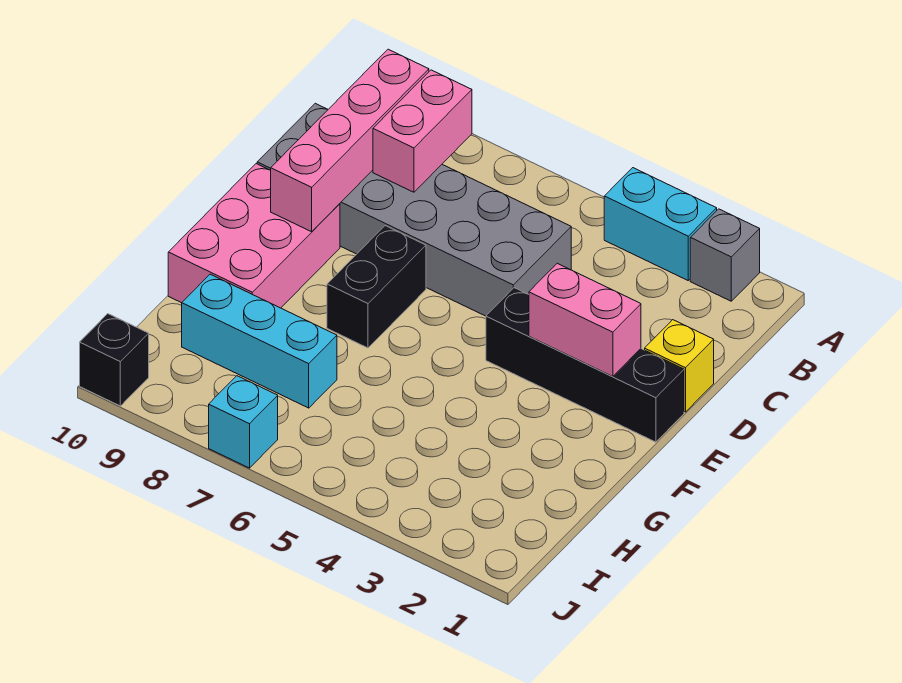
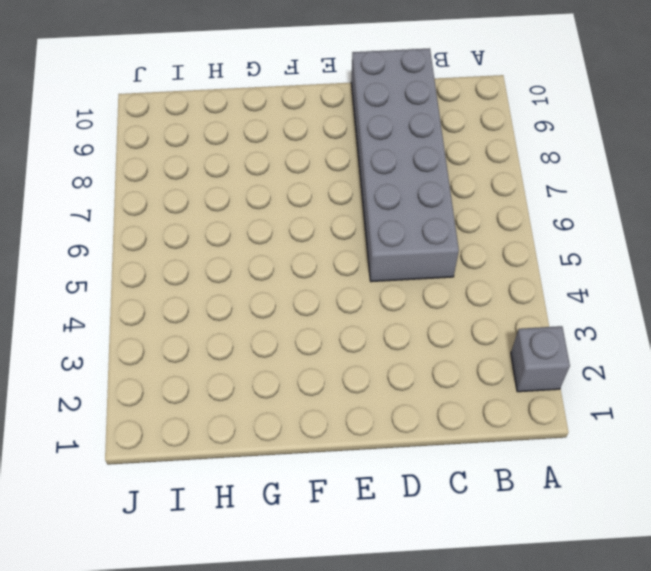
none -> cyan 1x2 brick [604,168,717,280]
none -> yellow 1x1 brick [645,320,714,412]
none -> black 1x4 brick [486,288,684,442]

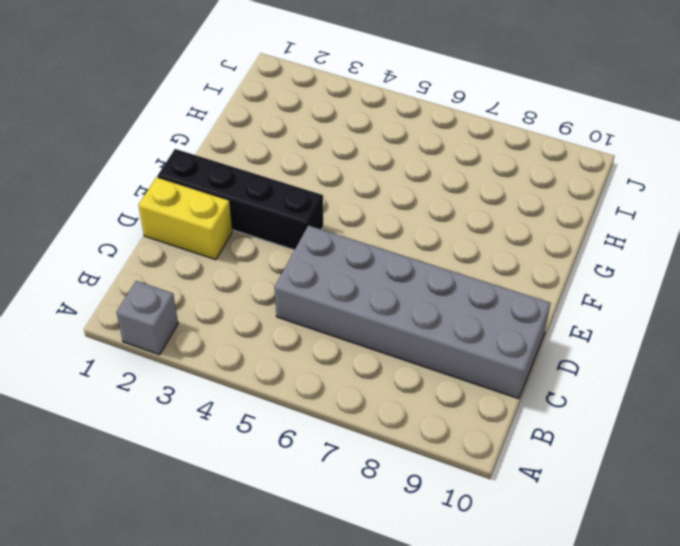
yellow 1x2 brick [139,177,233,260] -> yellow 1x1 brick [645,320,714,412]
none -> cyan 1x2 brick [604,168,717,280]
none -> black 1x2 brick [327,226,426,348]
none -> pink 2x3 brick [168,164,340,308]

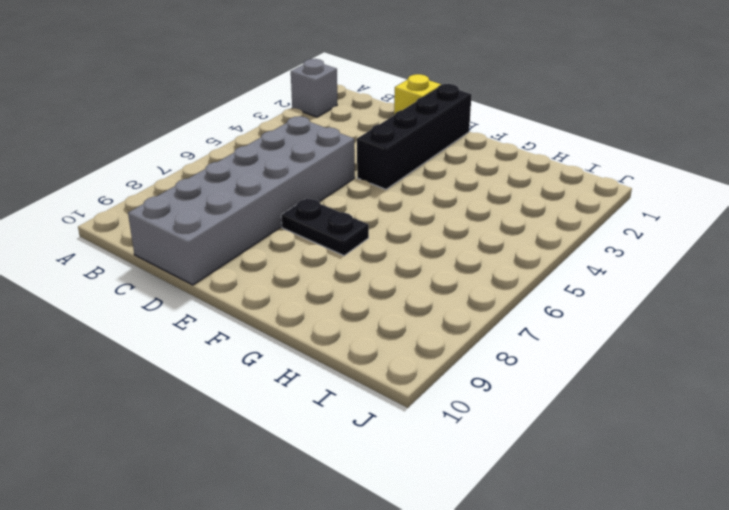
black 1x2 plate [281,198,369,256] -> black 1x2 brick [327,226,426,348]
none -> cyan 1x2 brick [604,168,717,280]
none -> pink 2x3 brick [168,164,340,308]
none -> cyan 1x3 brick [182,274,337,408]

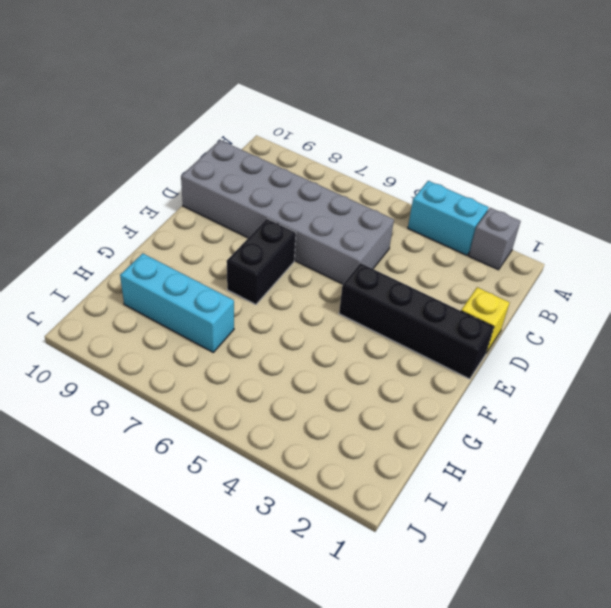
none -> pink 2x3 brick [168,164,340,308]
none -> cyan 1x1 brick [209,376,278,468]
none -> black 1x1 brick [80,314,149,406]

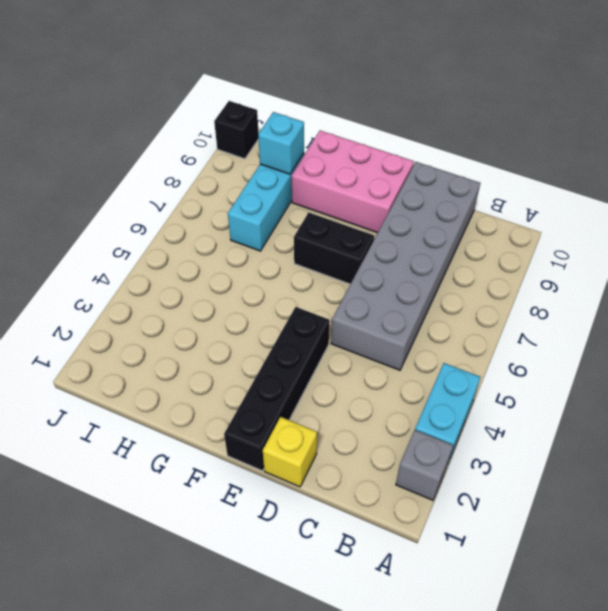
cyan 1x1 brick [258,112,304,174] -> cyan 1x1 brick moved to [209,376,278,468]
none -> pink 1x2 brick [373,70,472,192]
none -> pink 1x4 brick [271,49,429,232]
none -> pink 1x2 brick [529,263,641,377]

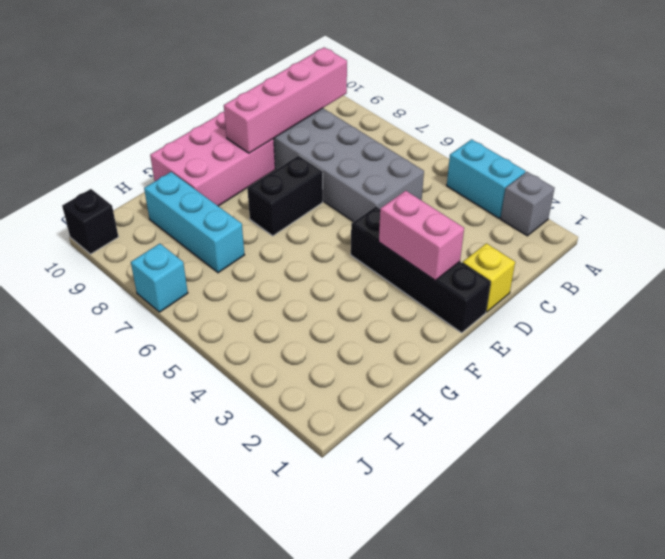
none -> pink 1x2 brick [373,70,472,192]

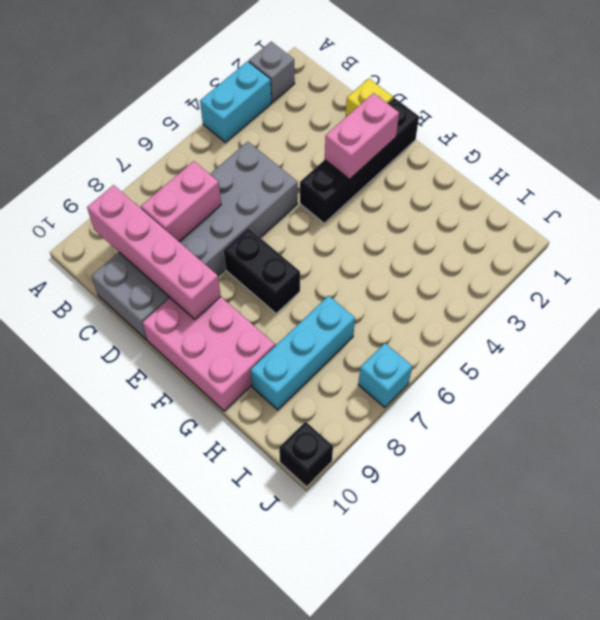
pink 1x2 brick [141,161,221,241] -> pink 1x2 brick turned to [373,70,472,192]

